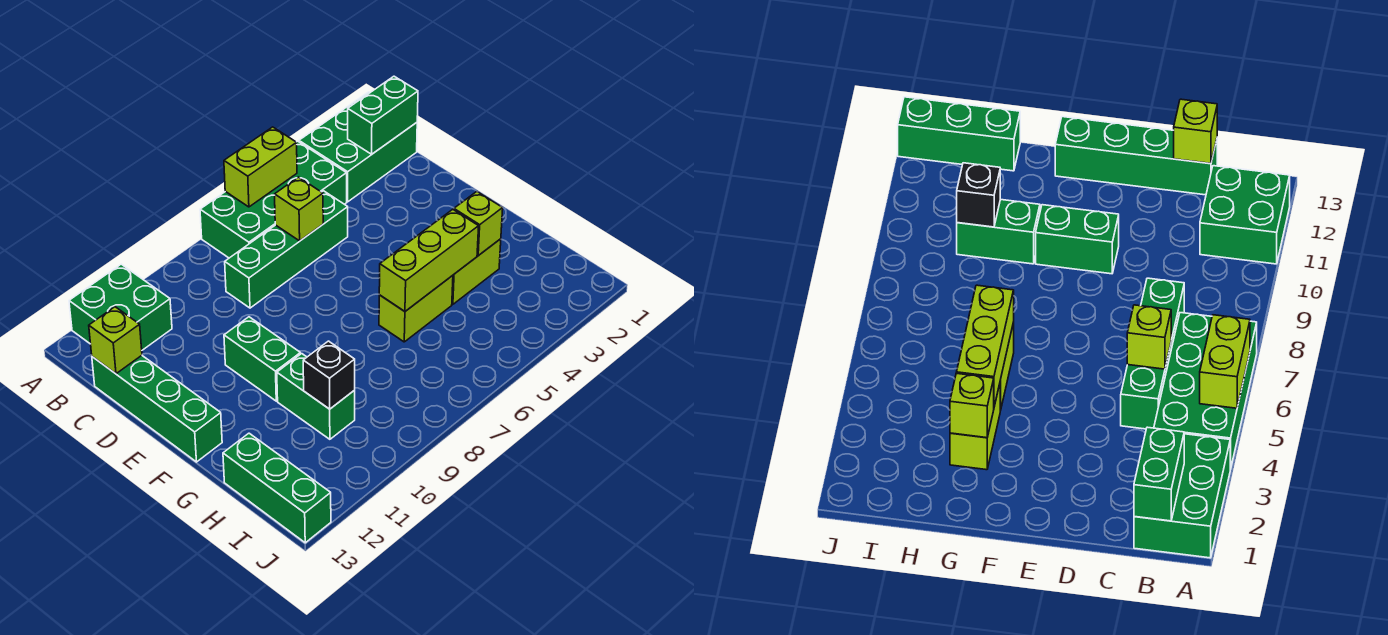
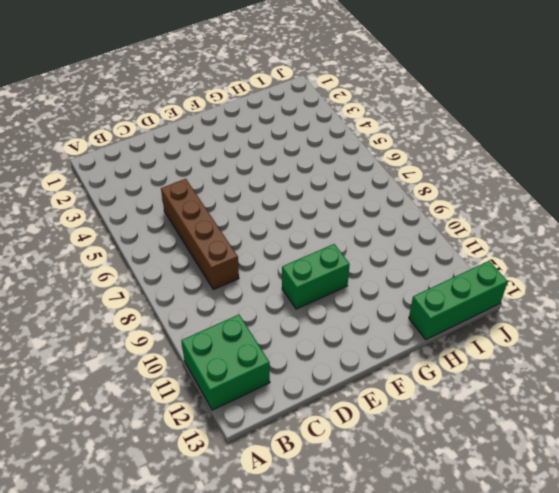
brown 1x4 brick [161,179,239,290] -> green 1x4 brick [225,191,348,308]
none -> green 2x3 brick [299,92,417,202]
none -> green 2x4 brick [200,141,347,258]
none -> green 1x4 brick [92,356,222,462]

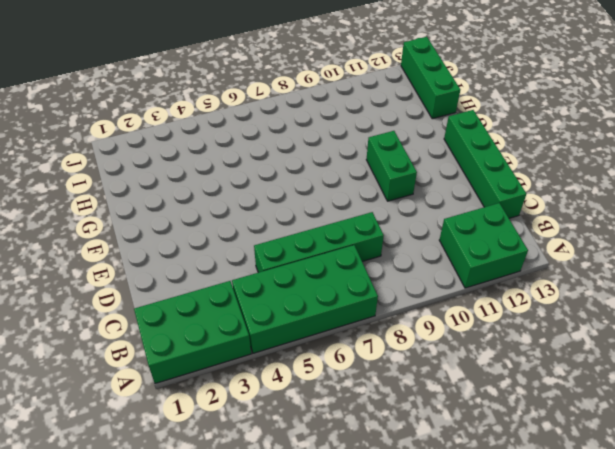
none -> lime 1x2 brick [452,239,501,304]
none -> lime 1x2 brick [379,275,453,342]
none -> green 1x2 brick [277,354,355,439]

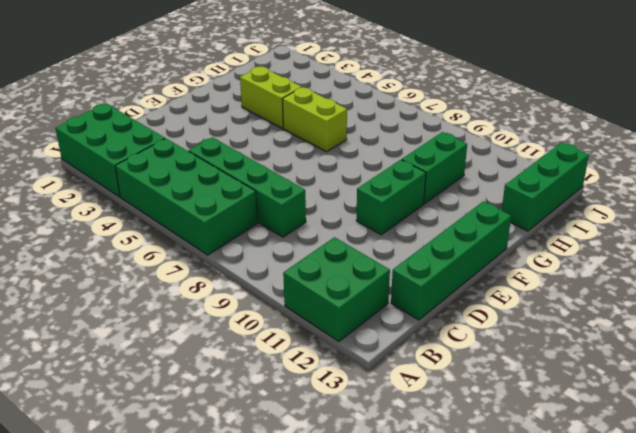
none -> lime 1x2 brick [224,127,297,207]
none -> green 1x2 brick [348,76,418,154]
none -> lime 1x1 brick [275,177,323,241]

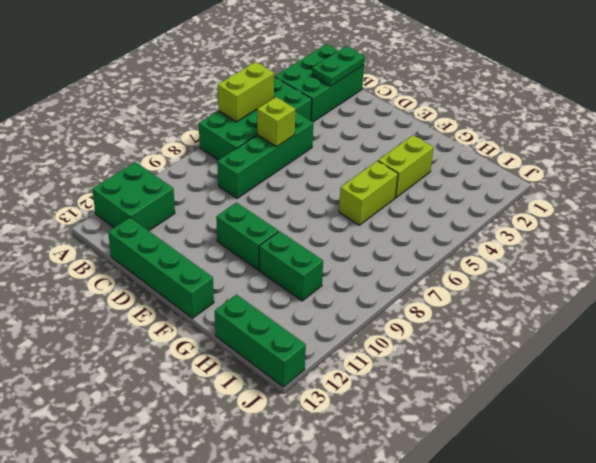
green 1x2 plate [312,46,365,86] -> green 1x2 brick [348,76,418,154]
none -> lime 1x1 brick [89,307,142,374]
none -> lime 1x1 brick [454,192,503,256]
none -> lime 1x3 brick [379,209,479,311]

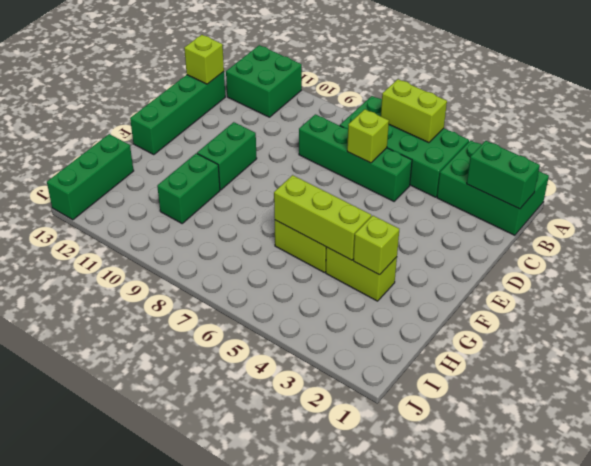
none -> black 1x1 brick [303,341,355,409]

